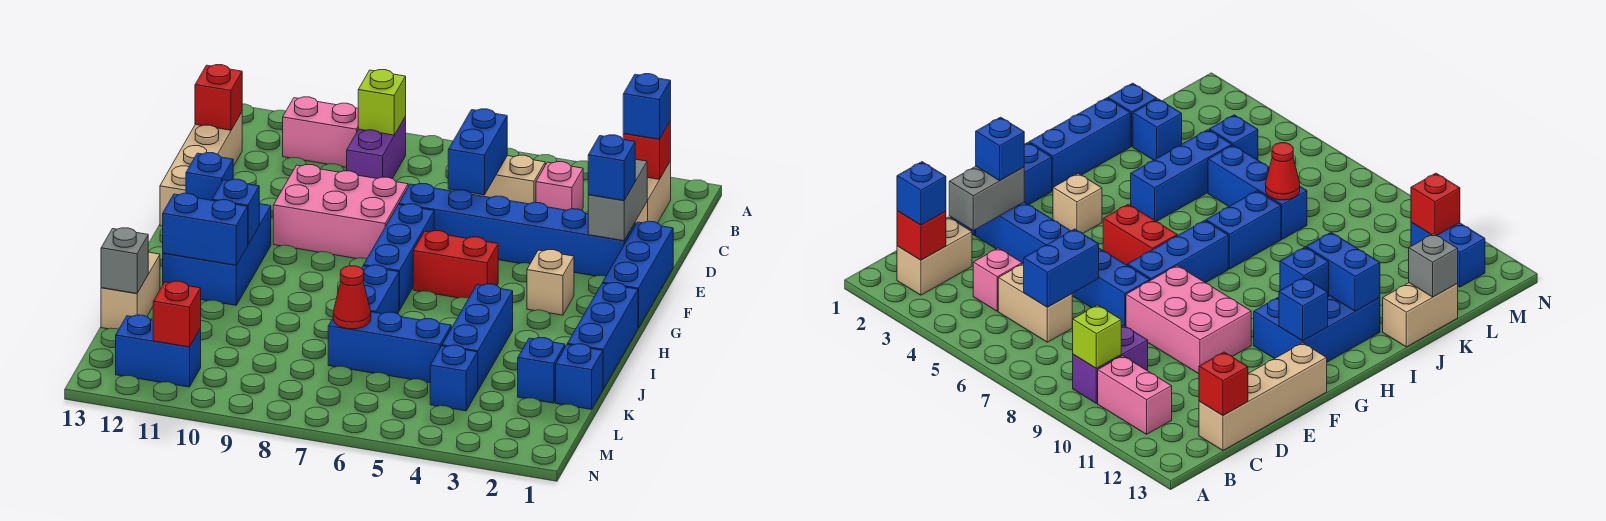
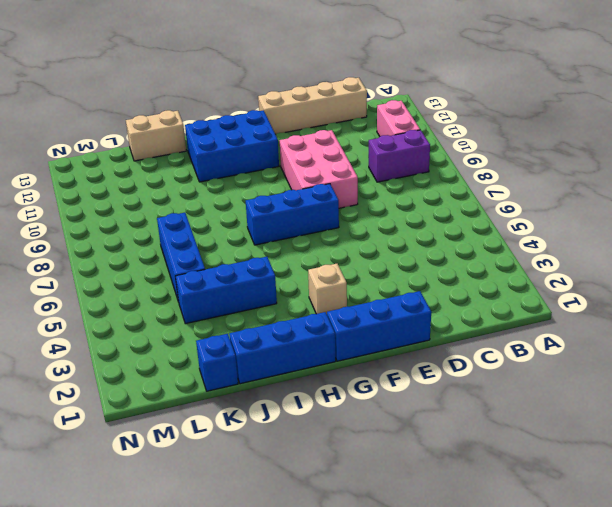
none -> tan 1x2 brick [635,161,671,225]
none -> pink 1x1 brick [536,162,583,210]
none -> tan 1x2 brick [471,155,545,204]
none -> blue 1x6 brick [399,184,635,276]

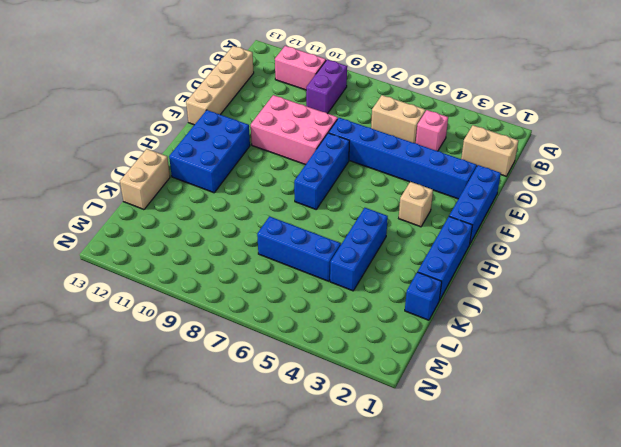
tan 1x2 brick [461,125,518,176] -> tan 1x2 brick turned to [635,161,671,225]
none -> red 1x2 brick [413,231,498,298]
none -> blue 1x2 brick [362,265,399,314]
none -> blue 1x1 brick [518,337,565,403]
none -> blue 1x1 brick [430,345,478,411]

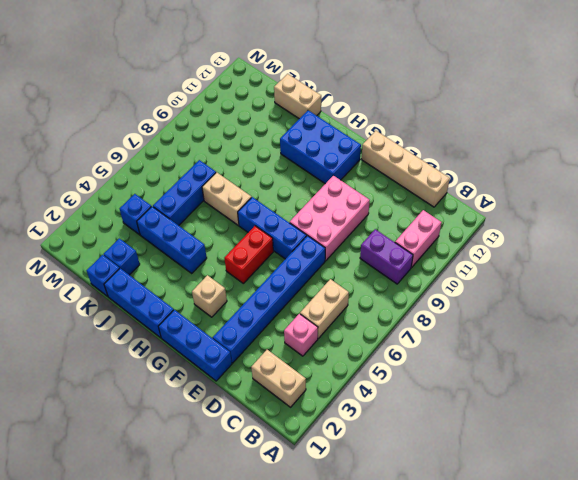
tan 1x2 brick [202,172,251,225] -> blue 1x2 brick [362,265,399,314]
none -> blue 1x2 brick [116,315,201,387]
none -> red 1x1 brick [623,121,671,179]
none -> lime 1x1 brick [358,70,406,135]
none -> blue 1x2 brick [448,109,507,195]

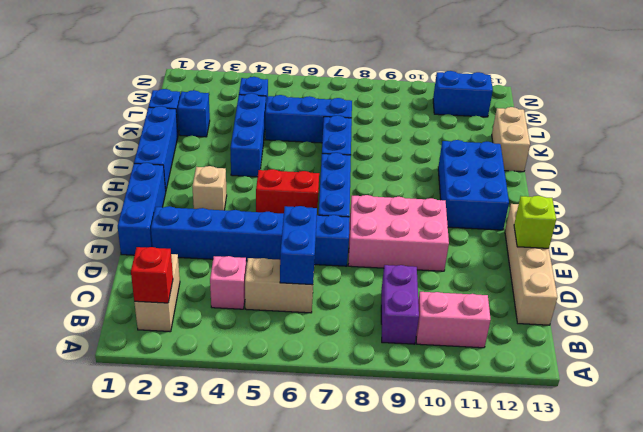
lime 1x1 brick [514,196,556,248] -> lime 1x1 brick moved to [358,70,406,135]
none -> red 1x1 brick [195,65,242,130]
none -> grey 1x2 brick [588,159,648,241]
none -> blue 1x1 brick [186,153,233,200]
none -> blue 1x1 brick [212,179,260,245]

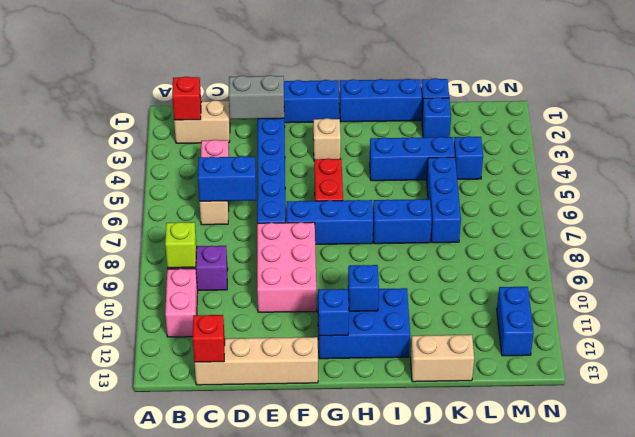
none -> blue 1x2 brick [163,193,248,265]
none -> red 1x1 cone [333,266,371,329]
none -> grey 1x1 brick [101,228,148,294]
none -> red 1x1 brick [153,281,201,347]

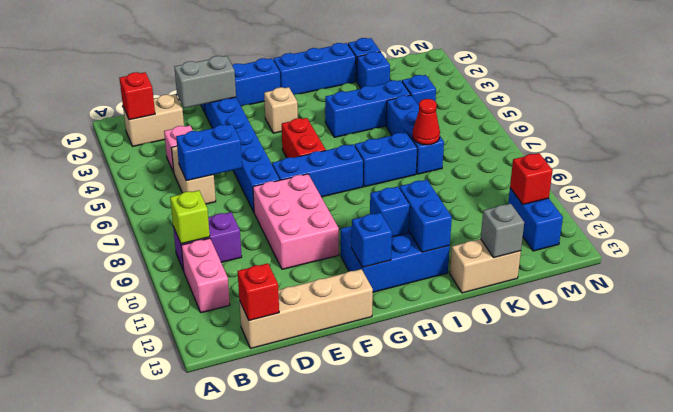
none -> blue 1x1 brick [623,74,671,139]
none -> blue 1x1 brick [588,135,635,201]

